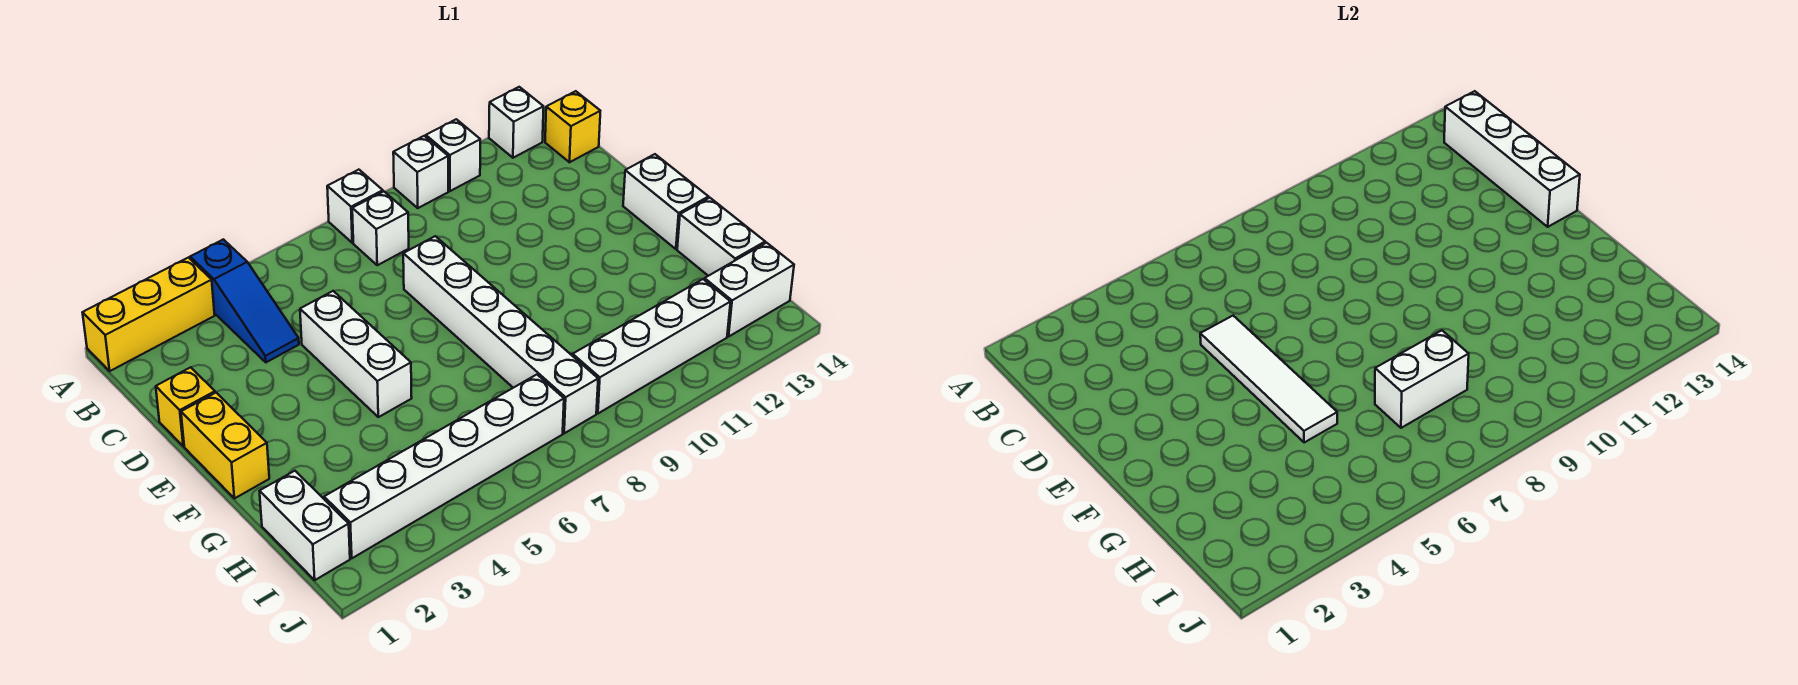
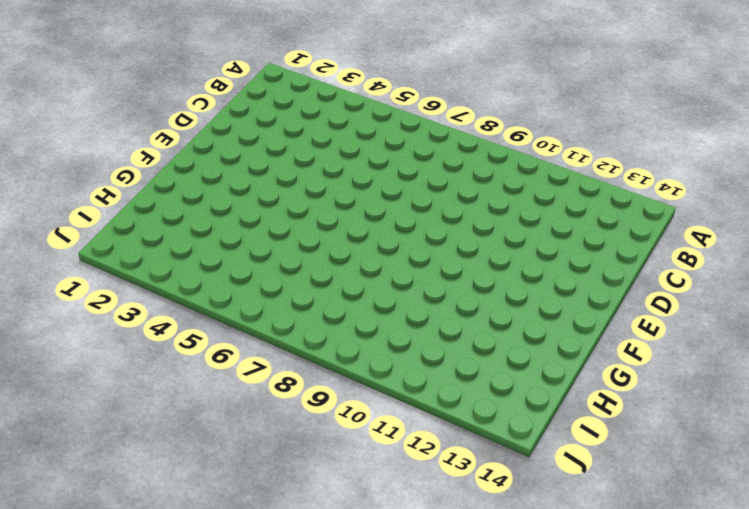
none -> yellow 1x3 brick [82,258,215,371]
none -> blue 1x3 slope [190,239,299,362]
none -> white 1x1 brick [327,170,383,243]

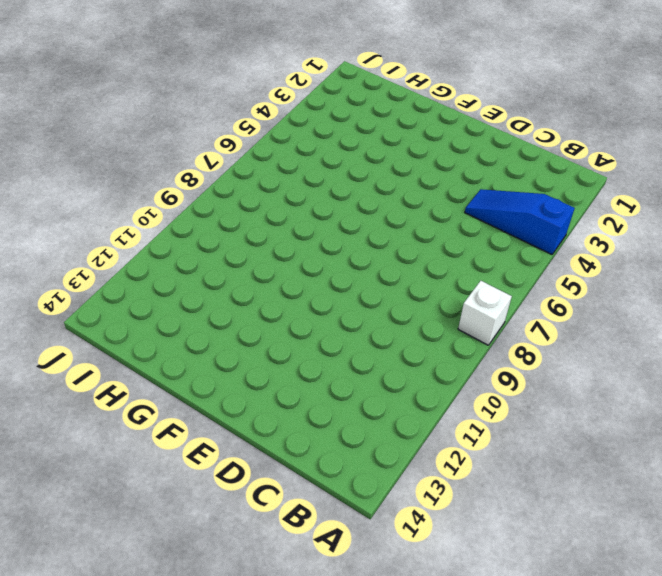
none -> yellow 1x3 brick [82,258,215,371]
none -> white 1x1 brick [393,136,448,208]
none -> white 1x1 brick [426,119,480,191]

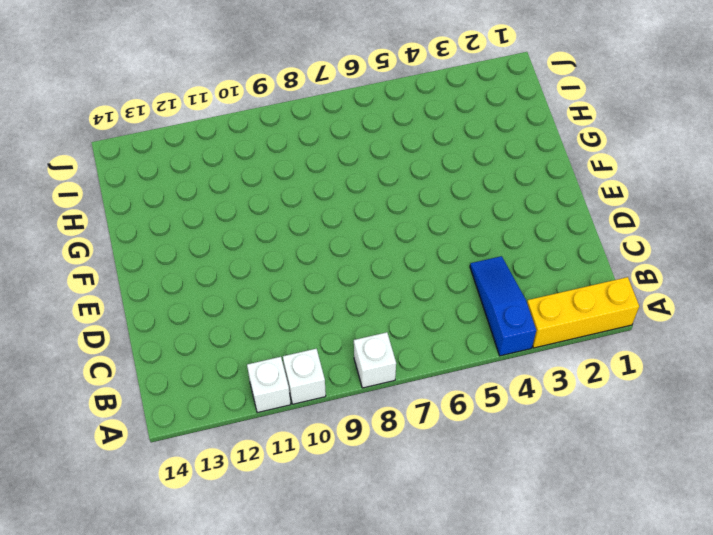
none -> white 1x1 brick [489,87,544,158]
none -> white 1x1 brick [352,192,409,265]
none -> yellow 1x1 brick [545,91,600,162]

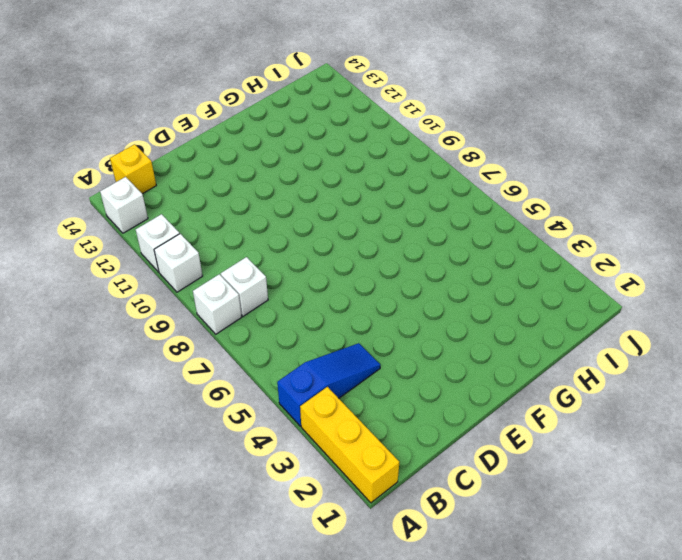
none -> yellow 1x1 brick [156,367,215,446]
none -> white 1x3 brick [300,291,412,417]
none -> white 1x6 brick [403,236,598,433]

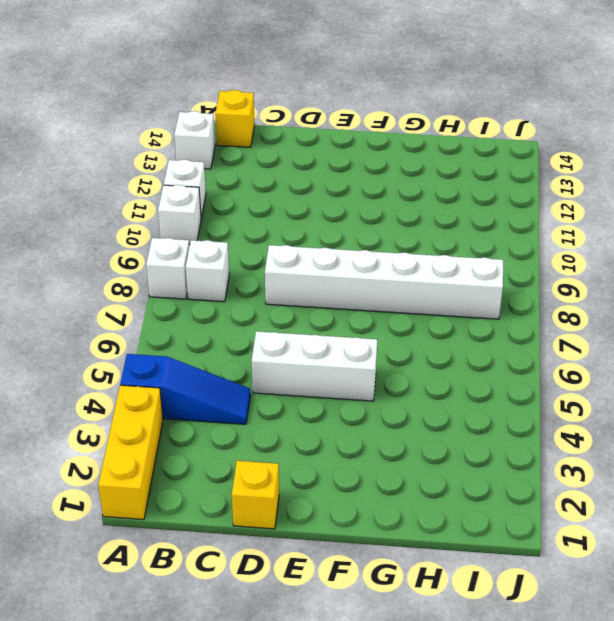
none -> yellow 1x2 brick [181,393,269,498]
none -> white 1x2 brick [623,154,708,249]
none -> white 1x2 brick [677,198,765,276]

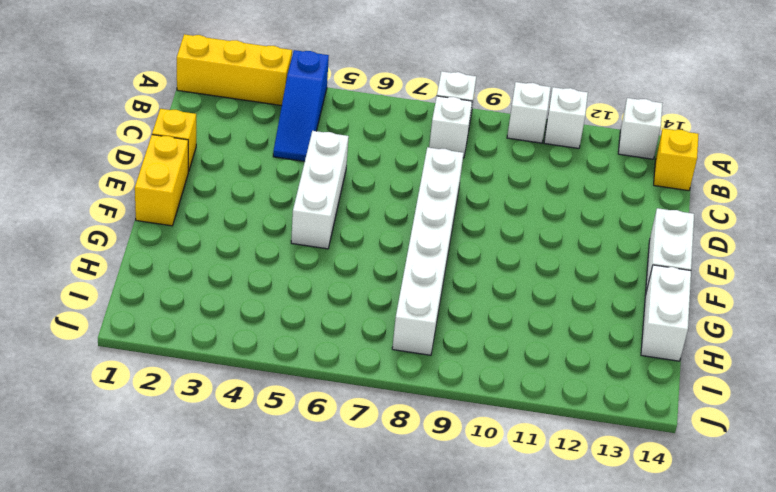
none -> white 1x2 brick [260,471,350,580]
none -> white 1x6 brick [324,375,564,558]
none -> white 1x4 brick [573,279,730,413]

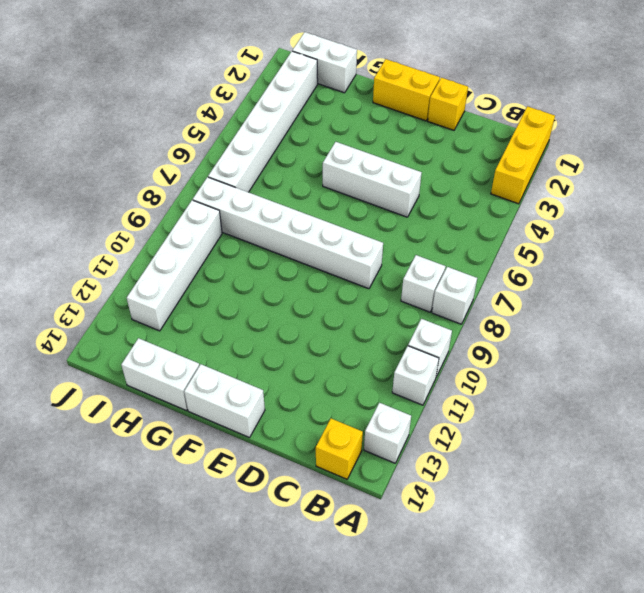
none -> blue 1x3 slope [190,239,299,362]
none -> white 1x2 brick [705,243,794,337]
none -> white 1x4 brick [1444,91,1580,227]

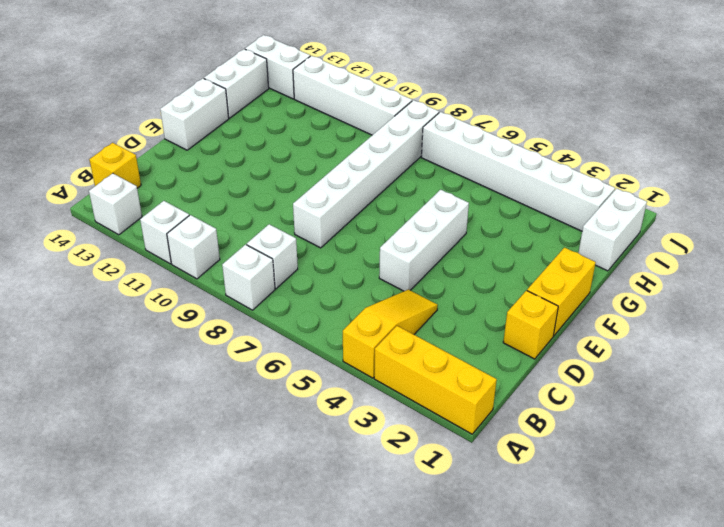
yellow 1x3 slope [343,290,438,378] -> blue 1x3 slope [190,239,299,362]
none -> white 1x4 brick [1444,91,1580,227]
none -> white 1x4 tile [1200,316,1337,443]
none -> white 1x2 brick [1375,330,1469,428]

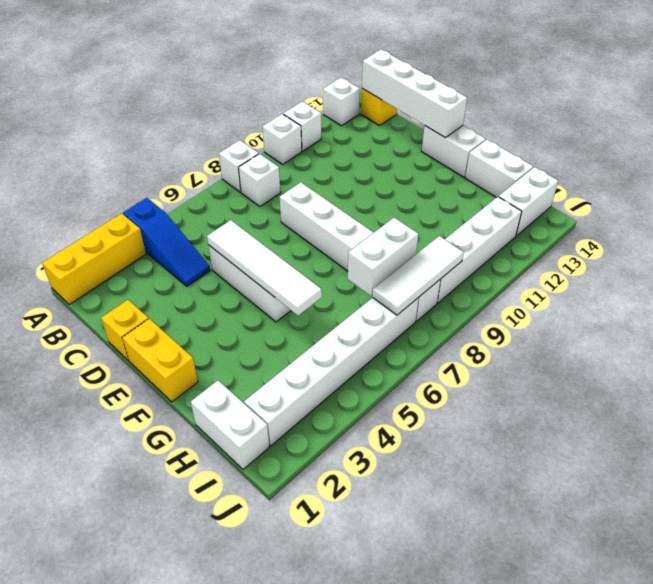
white 1x3 tile [373,236,464,315] -> none

